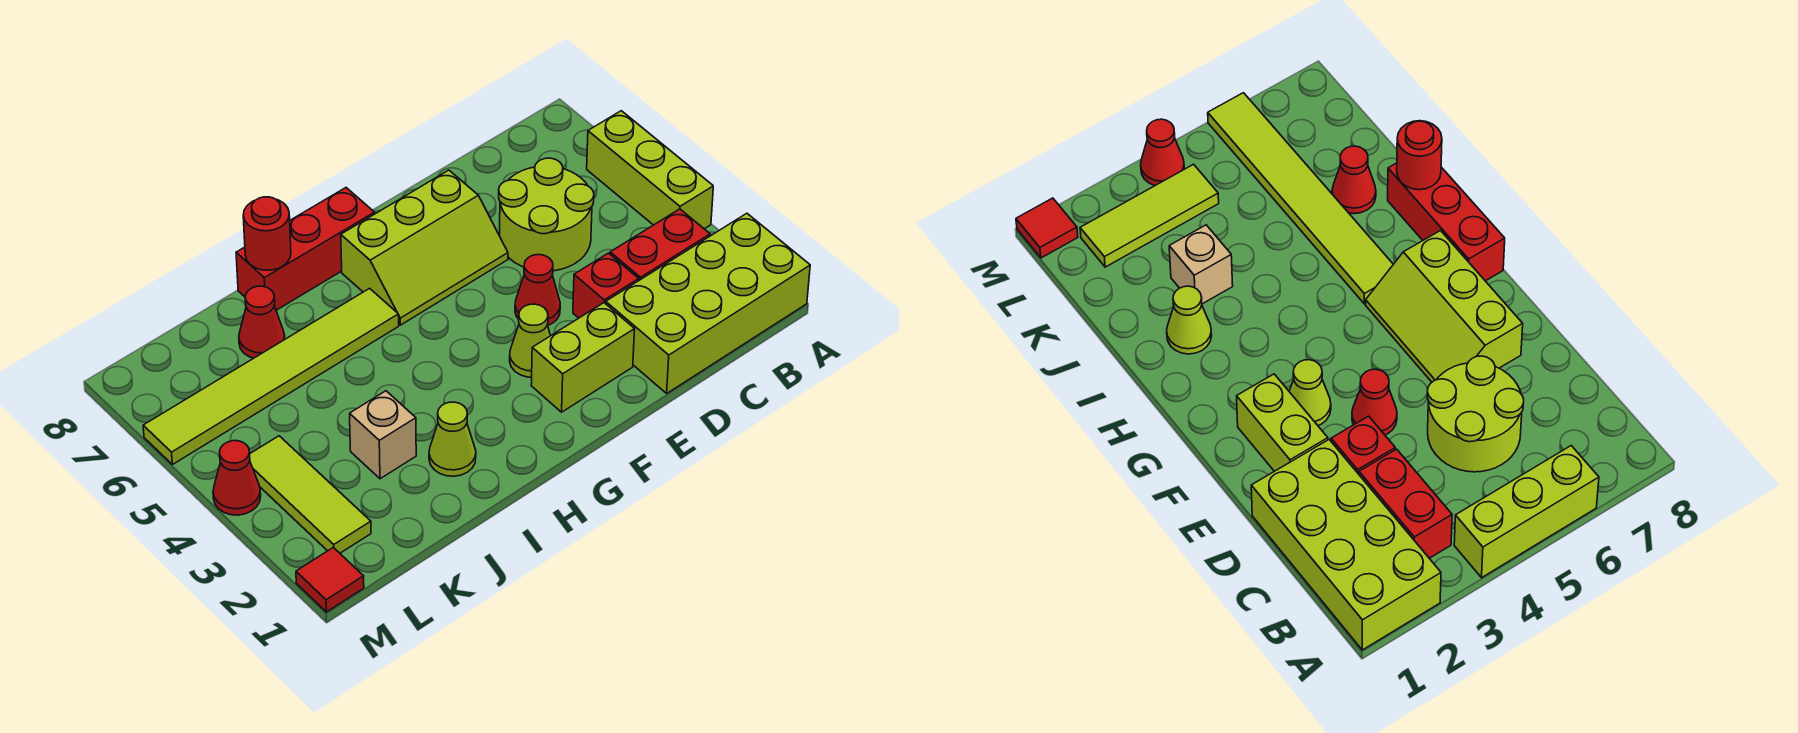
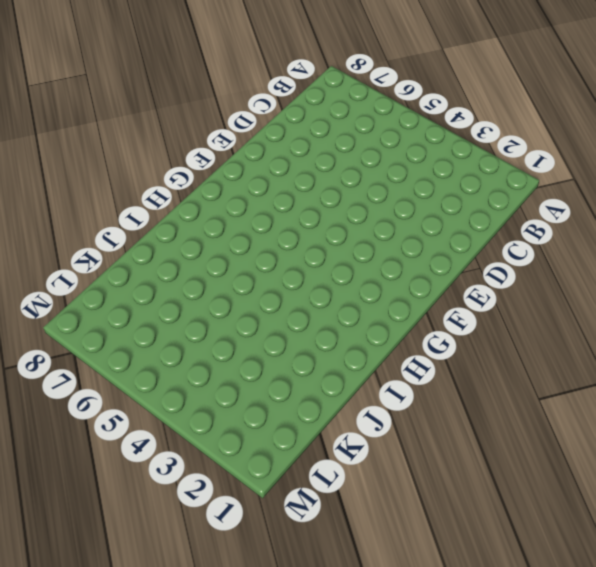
none -> lime 2x4 brick [606,213,810,393]
none -> lime 1x3 brick [587,111,713,229]
none -> red 1x2 brick [610,209,710,280]

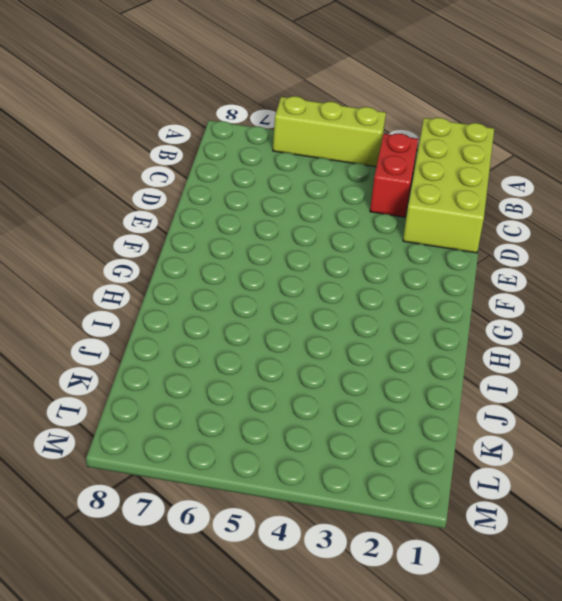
none -> lime 2x2 round brick [499,158,594,271]
none -> red 1x1 brick [573,253,639,318]
none -> lime 1x2 brick [531,303,635,412]

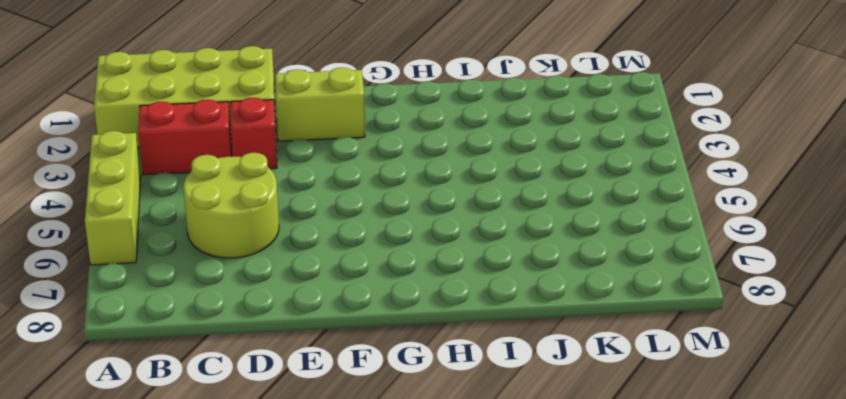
none -> red 1x1 cone [515,255,560,325]
none -> lime 2x3 slope [341,170,508,325]
none -> lime 1x1 cone [510,304,550,377]

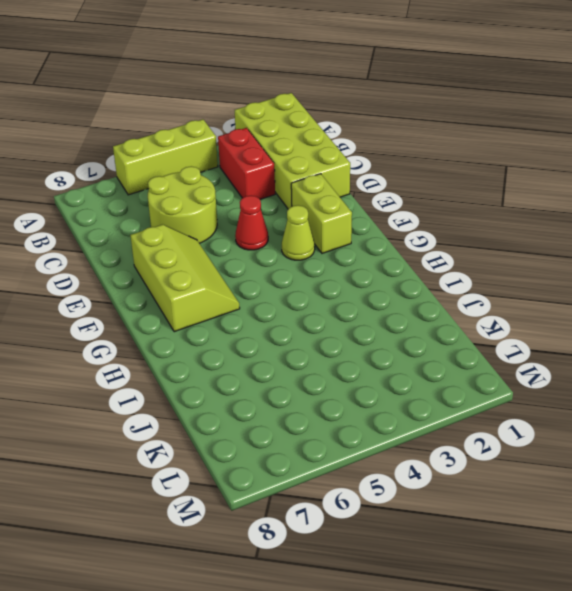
none -> red 1x1 brick [573,253,639,318]
none -> red 1x3 brick [236,188,375,310]
none -> lime 1x6 tile [143,288,399,465]

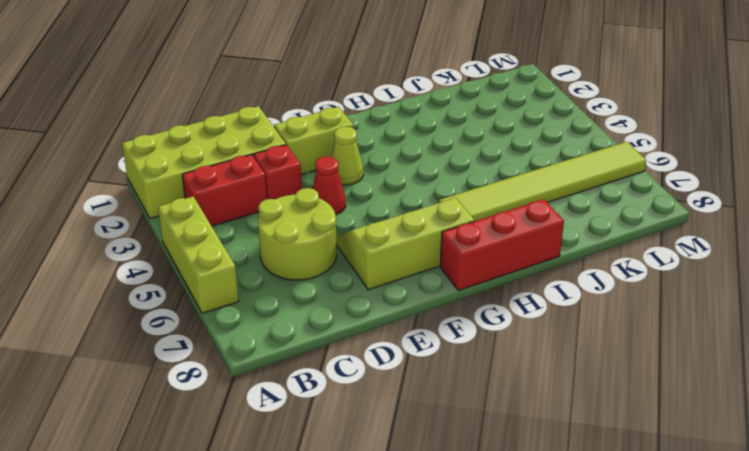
none -> lime 1x1 cone [429,402,476,476]
none -> tan 1x1 brick [350,391,416,479]
none -> red 1x1 cone [239,286,285,358]

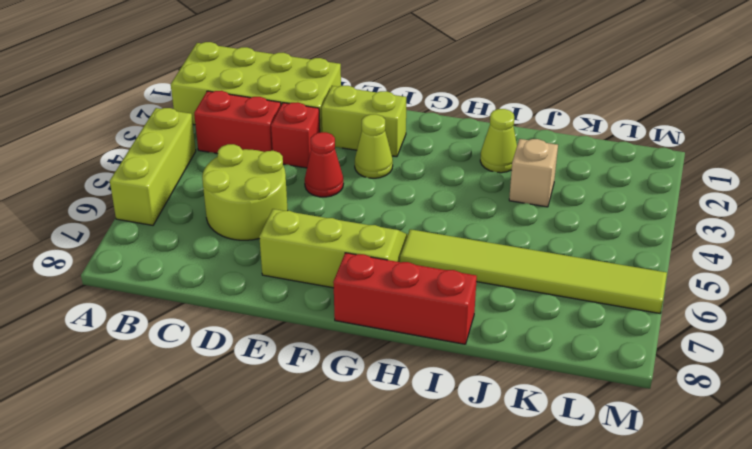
none -> red 1x1 cone [239,286,285,358]
none -> lime 1x3 tile [250,436,371,553]
none -> red 1x1 tile [296,547,364,612]

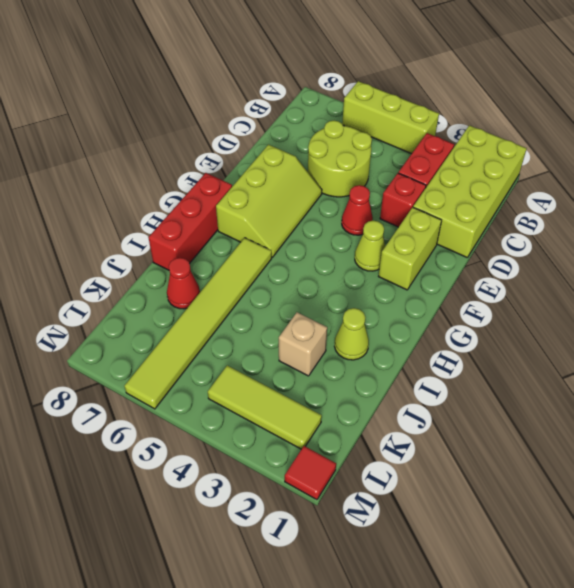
none -> red 1x1 cone [213,441,261,515]
none -> red 1x1 round brick [243,197,291,270]

